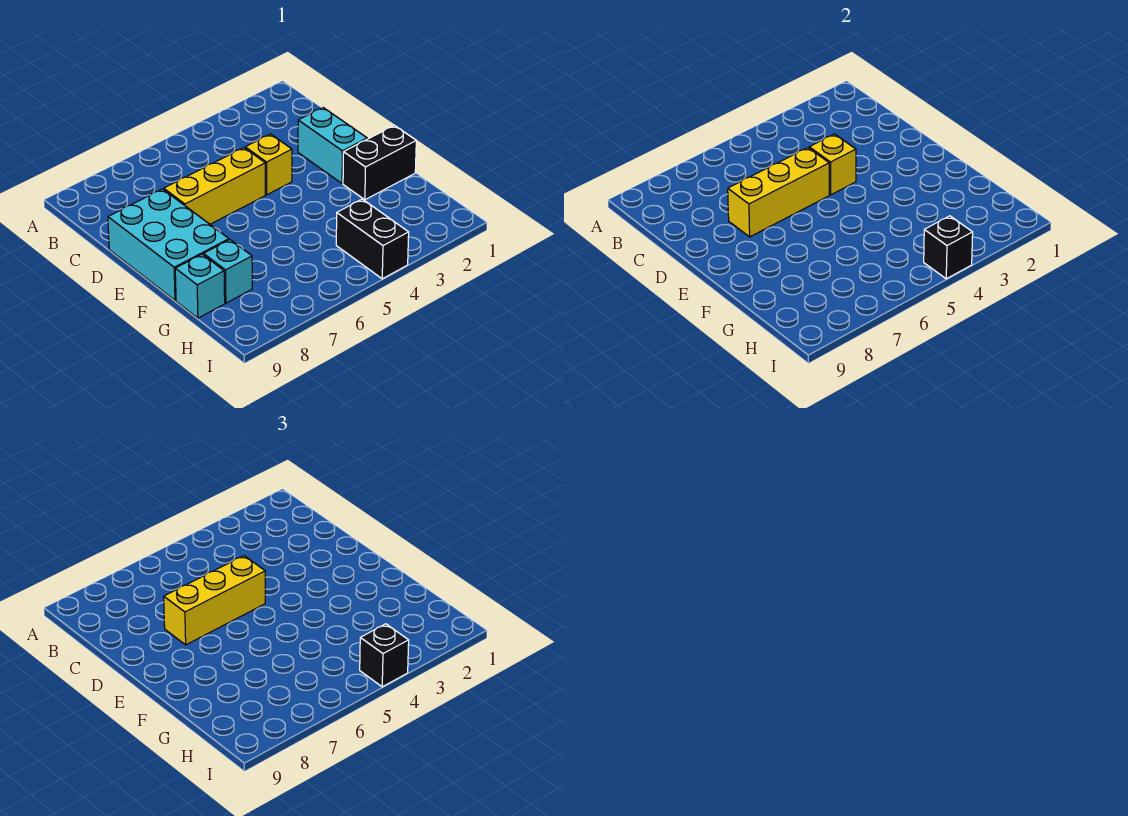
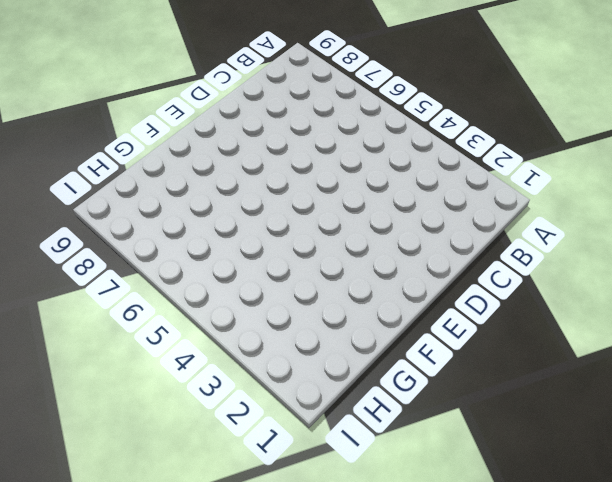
none -> cyan 1x2 brick [298,108,367,183]
none -> yellow 1x1 brick [245,134,292,195]
none -> yellow 1x3 brick [164,148,265,224]

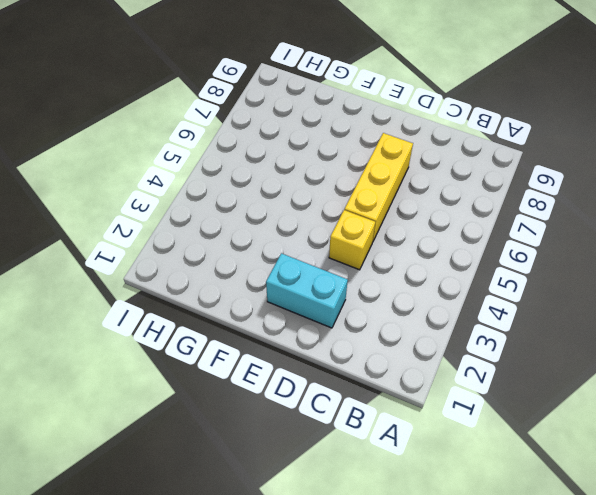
none -> cyan 2x3 brick [108,189,229,300]
none -> black 1x2 brick [343,125,416,200]
none -> cyan 1x1 brick [204,240,252,303]

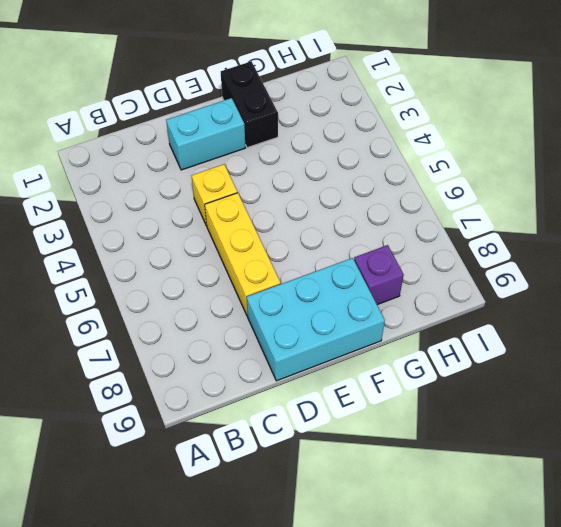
purple 1x1 brick [354,245,404,305] -> cyan 1x1 brick [204,240,252,303]
none -> cyan 1x1 brick [175,254,225,318]
none -> black 1x2 brick [336,199,409,279]
none -> yellow 1x1 brick [809,134,856,195]

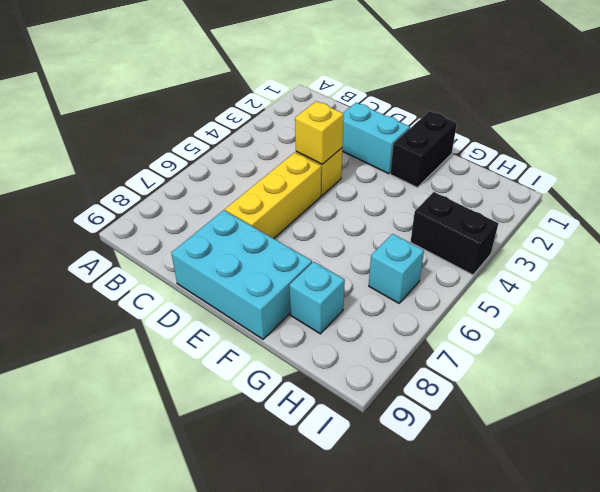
cyan 1x1 brick [369,234,424,303] -> cyan 1x1 brick moved to [175,254,225,318]
none -> yellow 1x3 brick [728,148,829,237]
none -> black 1x1 brick [924,216,973,279]
none -> yellow 1x3 brick [164,556,265,645]

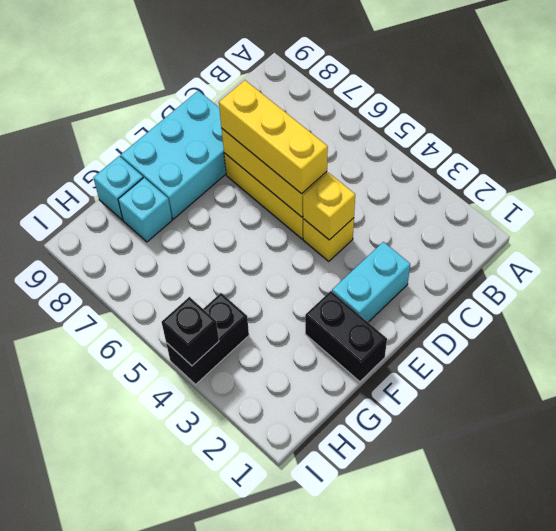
none -> black 1x1 brick [360,624,409,687]

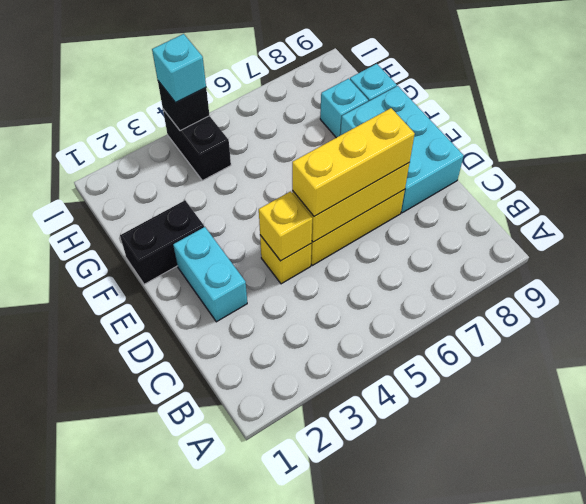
cyan 1x1 brick [152,34,206,103] -> black 1x1 brick [360,624,409,687]

